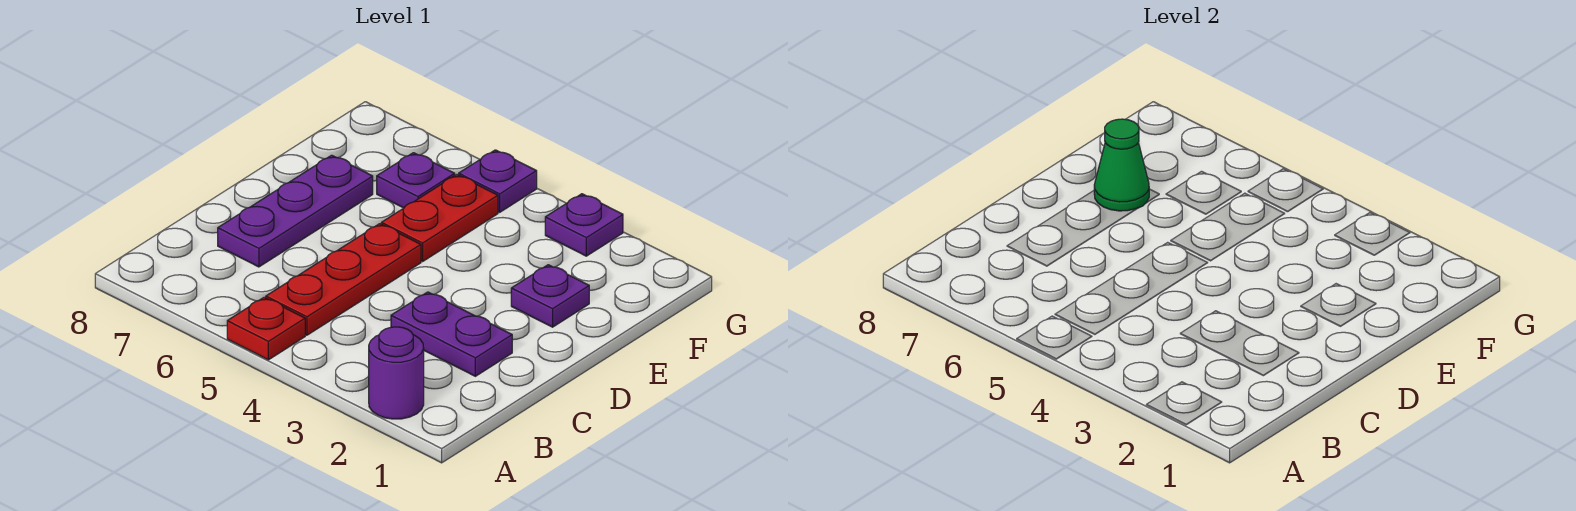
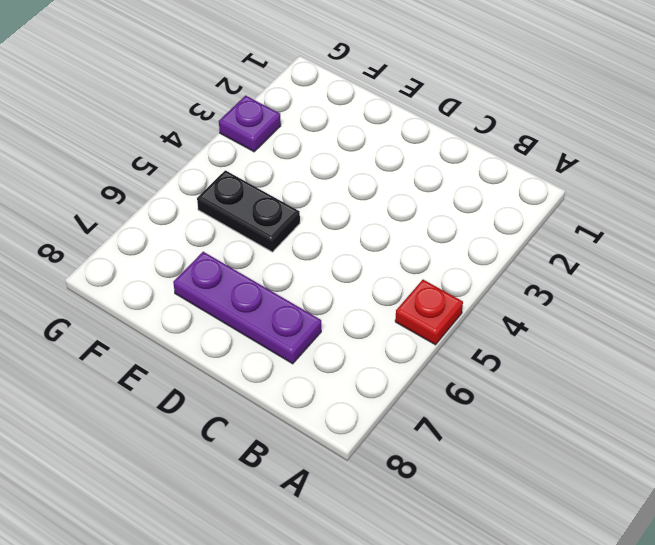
black 1x2 plate [197,170,300,252] -> red 1x2 plate [381,175,498,261]
none -> purple 1x1 round brick [369,327,424,419]
none -> red 1x3 plate [266,224,421,335]

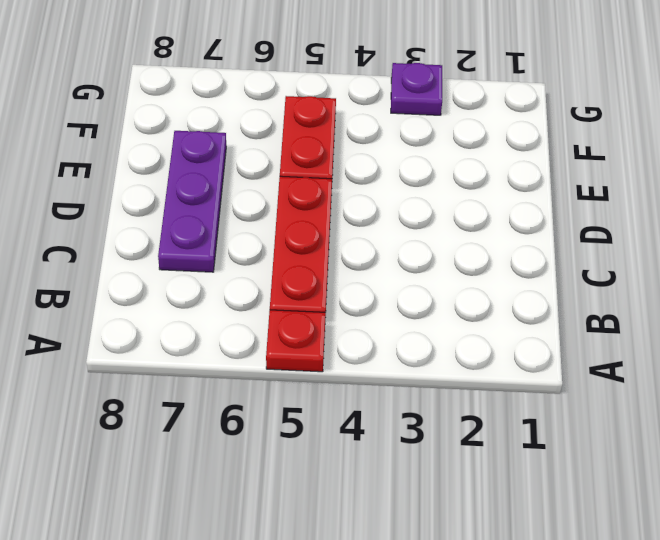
none -> purple 1x1 round brick [369,327,424,419]
none -> purple 1x2 plate [391,292,512,376]

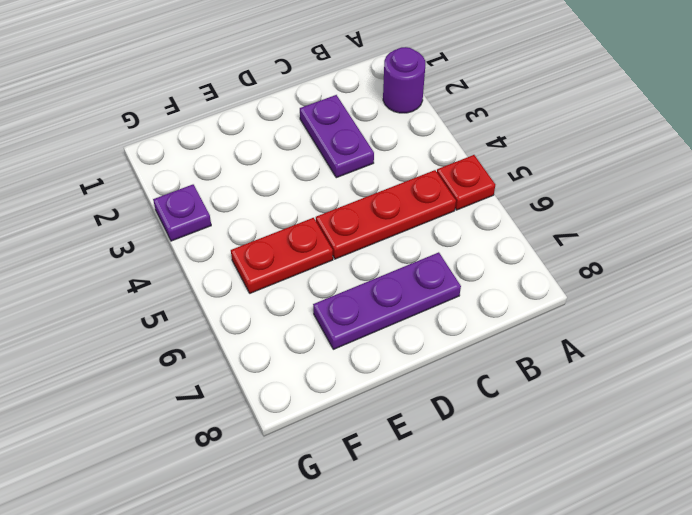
none -> purple 1x1 plate [511,265,589,327]
none -> purple 1x1 plate [377,153,455,208]

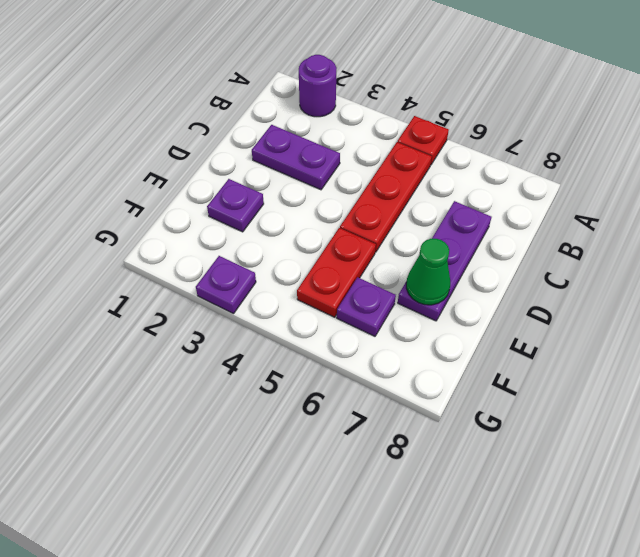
none -> purple 1x1 plate [459,150,537,212]

